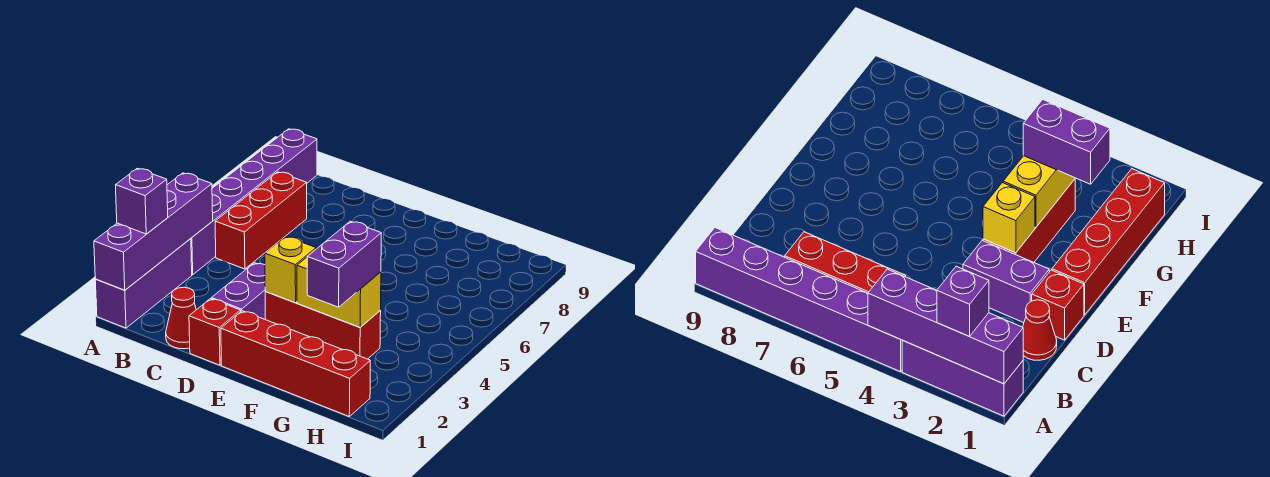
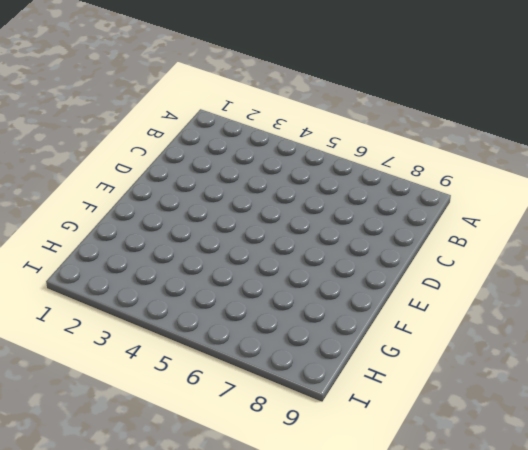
none -> purple 1x3 brick [95,239,192,328]
none -> purple 1x6 brick [191,129,317,275]
none -> red 1x3 brick [215,172,307,269]

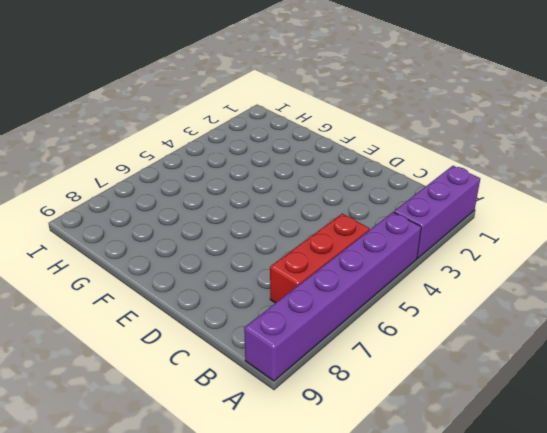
none -> red 1x1 cone [166,287,196,349]
none -> red 1x1 brick [189,299,241,365]
none -> purple 1x2 brick [212,263,265,319]

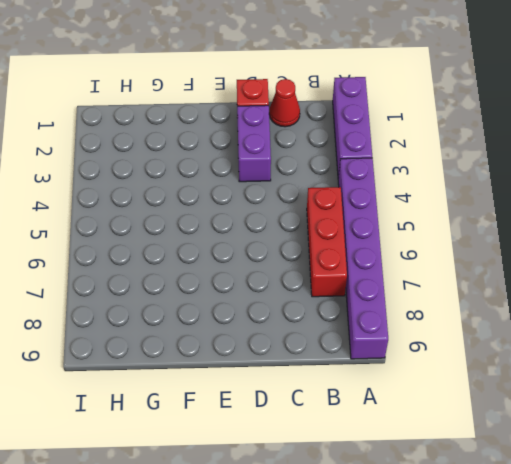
none -> red 1x4 brick [221,311,370,416]
none -> red 1x3 brick [265,291,381,359]
none -> purple 1x4 brick [94,173,213,290]

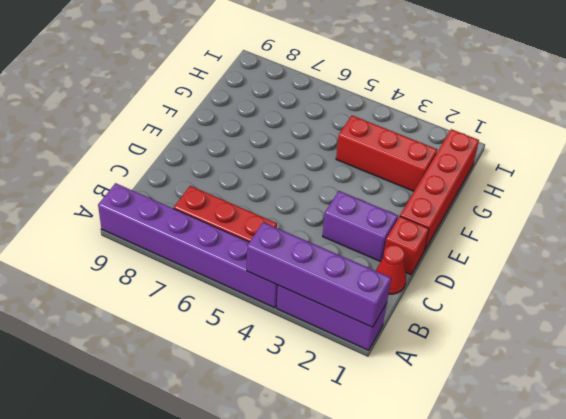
red 1x3 brick [336,116,437,191] -> red 1x3 brick turned to [265,291,381,359]
none -> yellow 1x1 brick [265,236,316,303]
none -> yellow 1x2 brick [297,257,381,327]
none -> purple 1x1 brick [116,168,168,234]

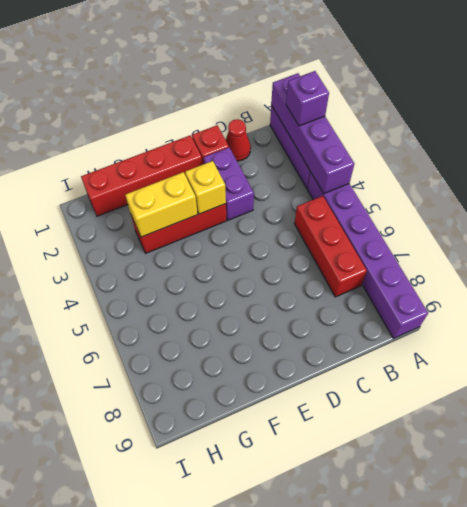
none -> purple 1x2 brick [307,221,381,307]

